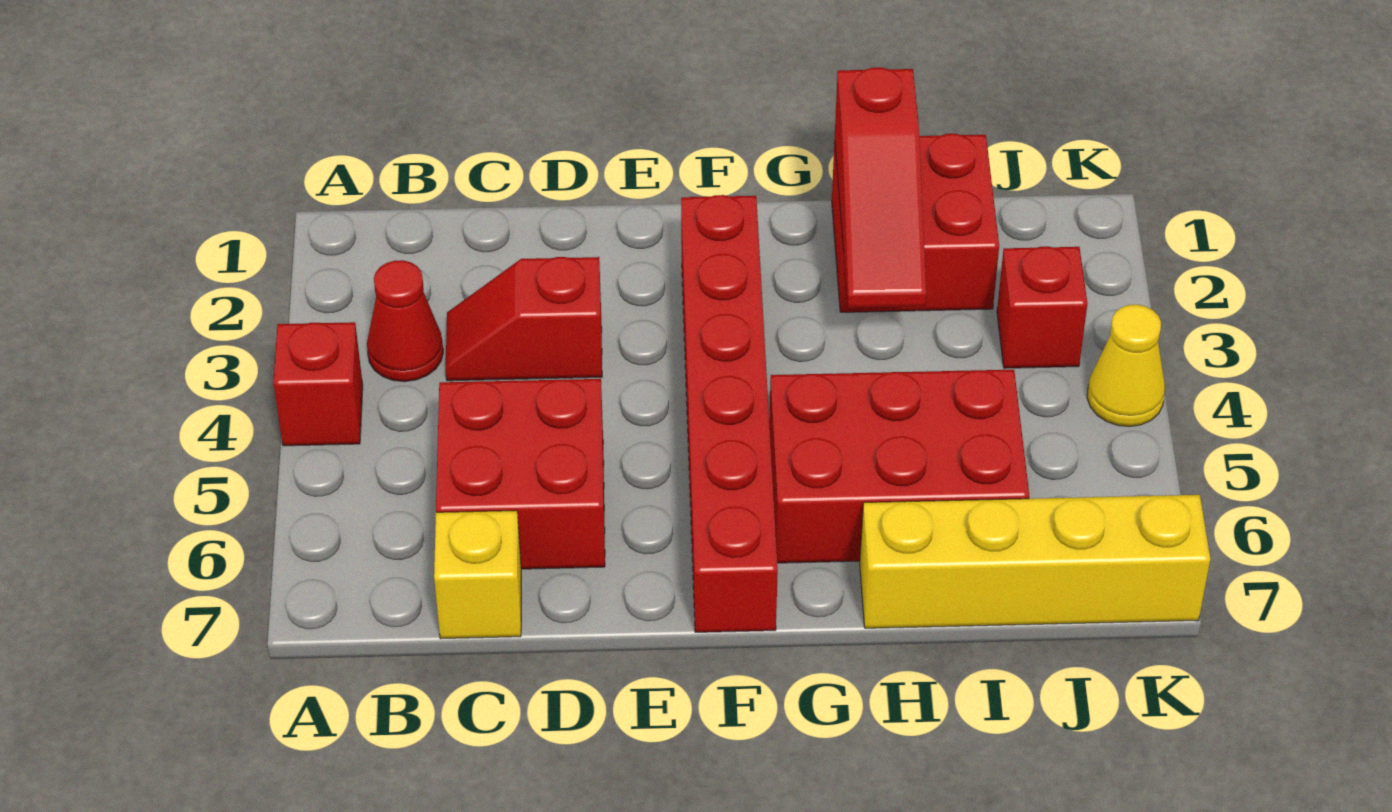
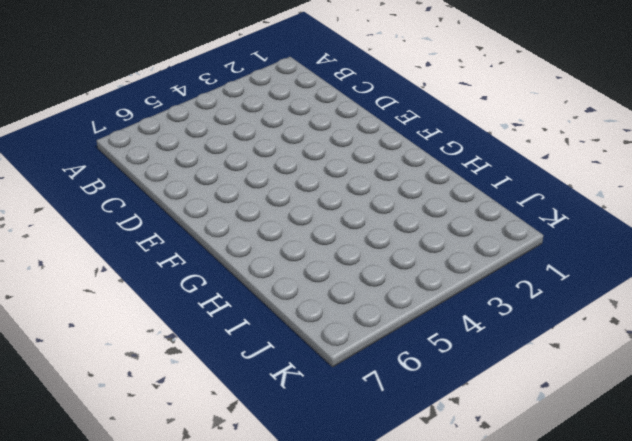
none -> red 1x1 brick [273,322,363,446]
none -> red 1x1 cone [367,260,443,382]
none -> red 1x2 slope [446,257,602,381]

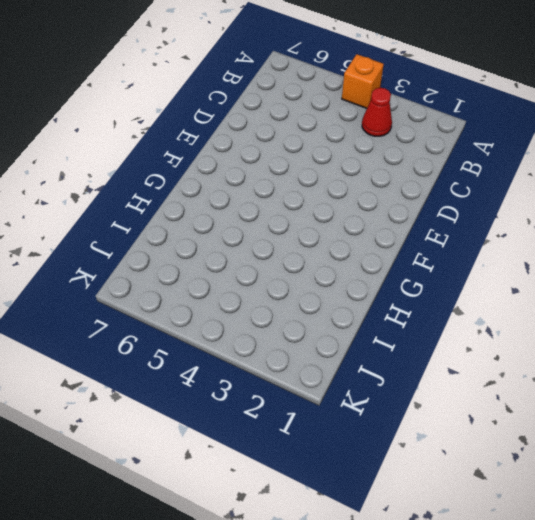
orange 1x1 brick [342,54,384,108] -> red 1x1 brick [273,322,363,446]
none -> red 1x2 slope [446,257,602,381]
none -> red 2x2 brick [436,379,605,569]
none -> yellow 1x1 brick [434,510,521,639]

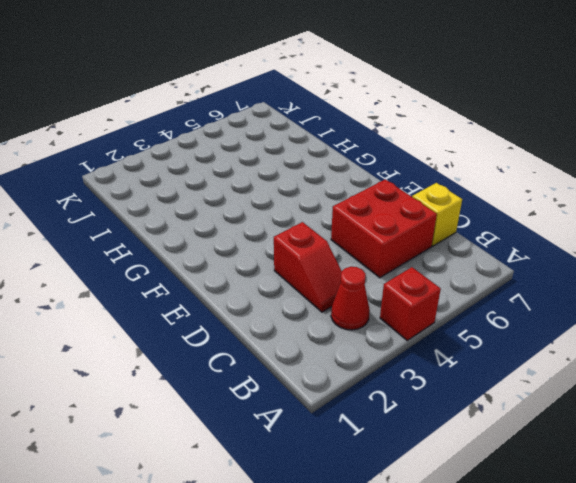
none -> red 1x6 brick [681,195,778,632]
none -> red 2x3 brick [769,370,1029,563]
none -> red 2x2 brick [832,134,999,312]

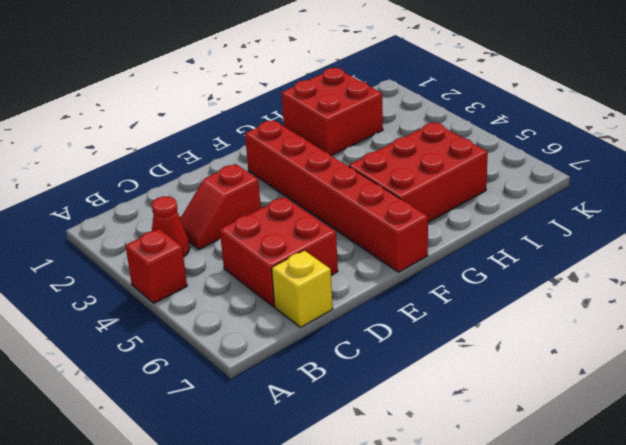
none -> yellow 1x4 brick [860,495,1210,628]
none -> red 1x1 brick [997,246,1087,368]
none -> yellow 1x1 cone [1087,305,1165,427]

